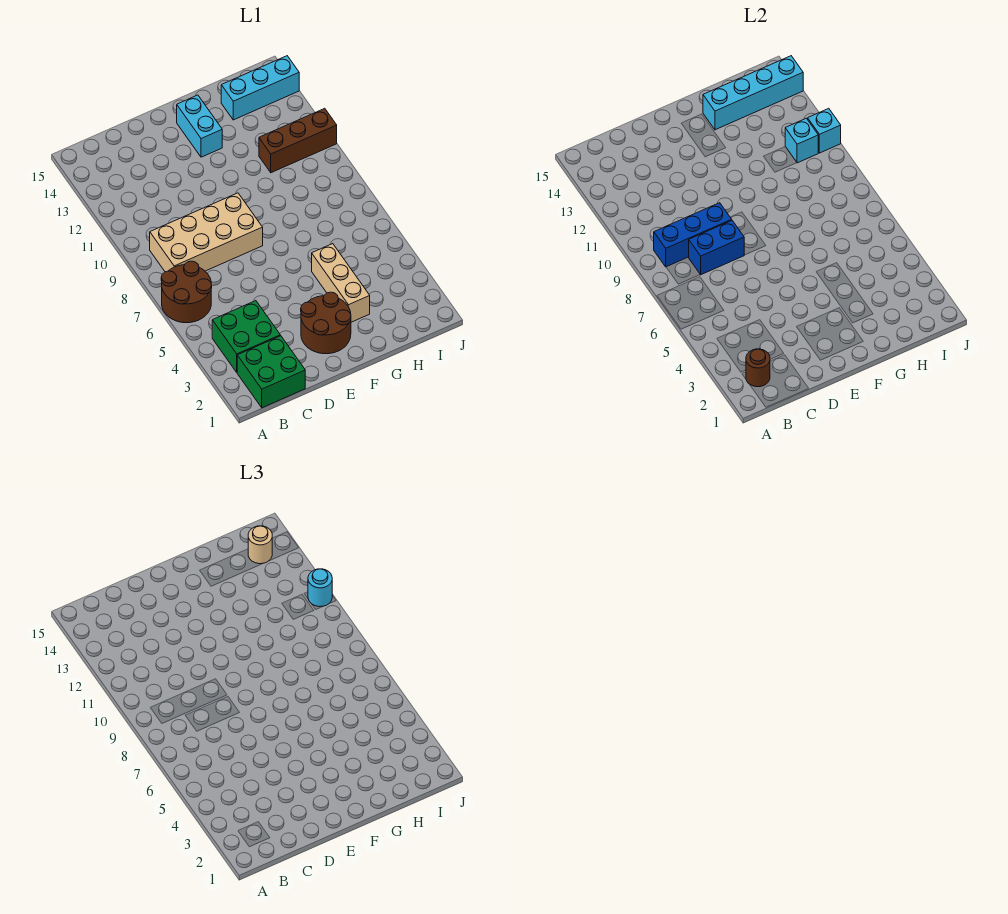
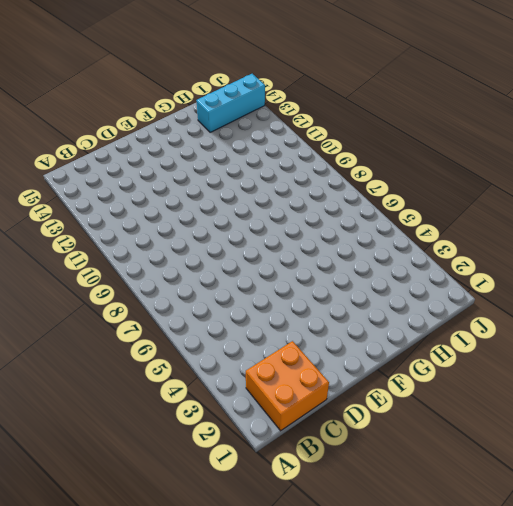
orange 2x2 brick [246,341,329,431] -> green 2x2 brick [237,336,305,408]
none -> brown 2x2 round brick [161,261,212,323]
none -> green 2x2 brick [212,301,280,372]
none -> tan 2x4 brick [150,193,263,272]

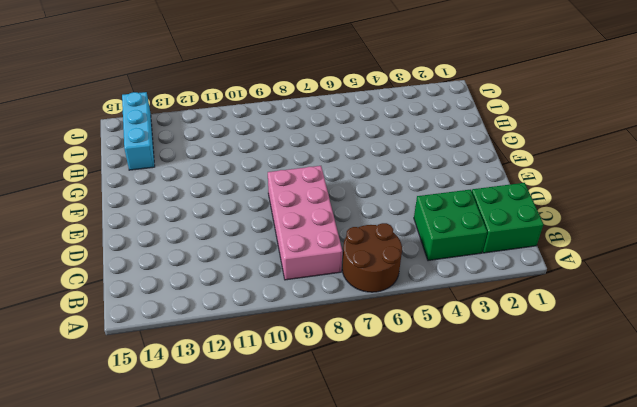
pink 2x4 brick [268,166,342,280] -> tan 2x4 brick [150,193,263,272]
none -> brown 2x2 round brick [301,292,351,354]
none -> cyan 1x2 brick [177,95,222,157]
none -> tan 1x3 brick [312,244,370,322]

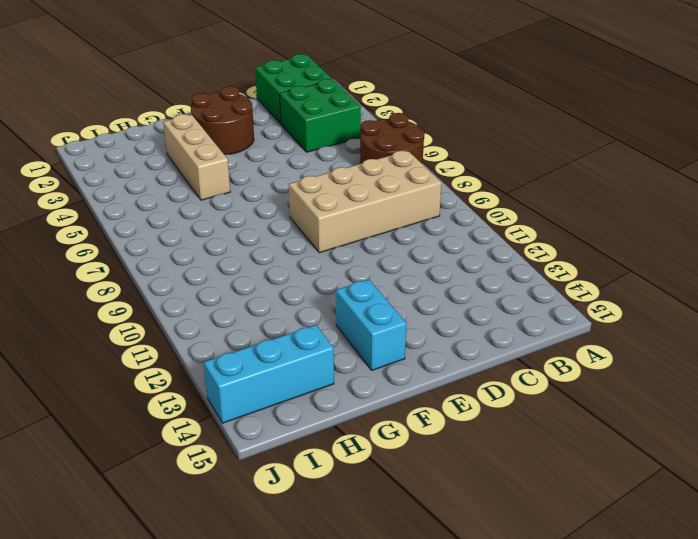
none -> brown 1x3 brick [259,108,337,173]
none -> brown 1x1 round brick [746,349,770,387]
none -> blue 1x3 brick [654,203,732,267]

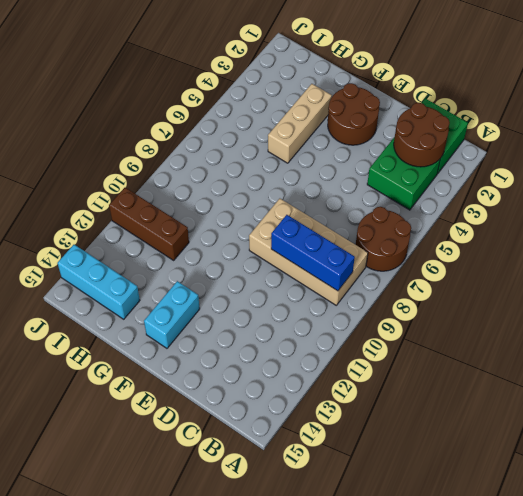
brown 2x2 round brick [394,103,450,167] -> brown 1x1 round brick [746,349,770,387]
none -> blue 1x2 brick [689,221,744,275]
none -> cyan 1x4 brick [703,56,803,130]
none -> cyan 1x1 brick [785,118,818,163]

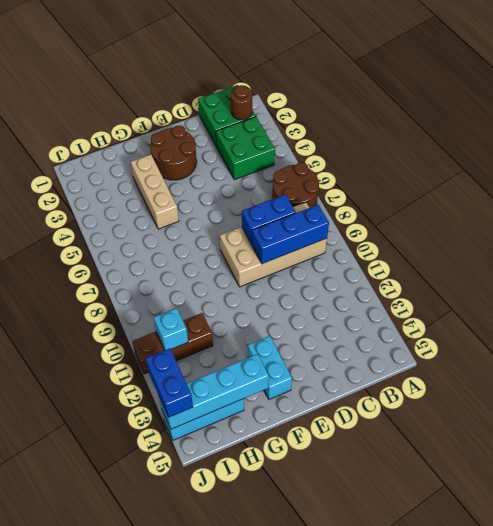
blue 1x2 brick [146,348,193,417] -> none
none -> cyan 1x1 brick [808,108,841,153]
none -> tan 1x1 round brick [248,526,272,564]
none -> cyan 1x1 round brick [308,569,332,607]

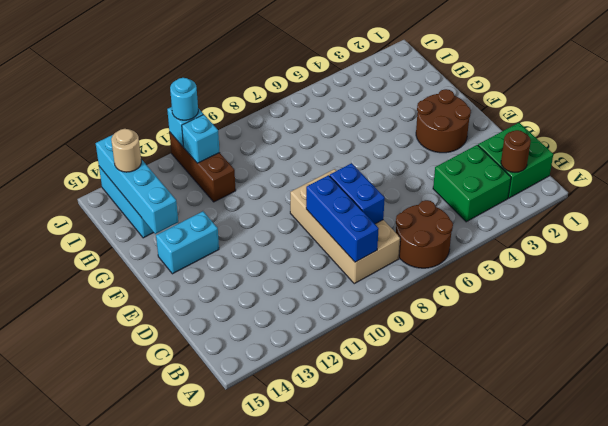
none -> tan 1x3 brick [312,244,370,322]

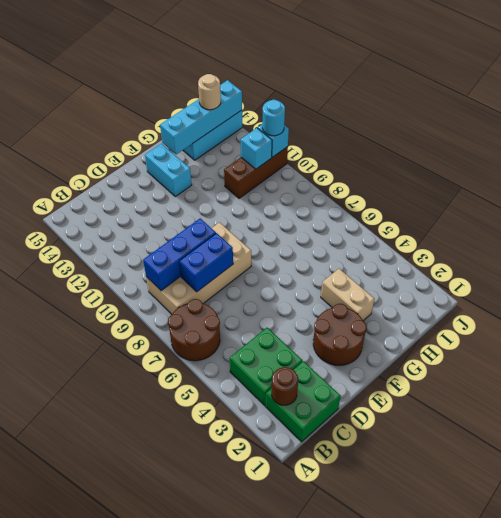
tan 1x2 brick [321,269,374,321] -> tan 1x3 brick [312,244,370,322]

